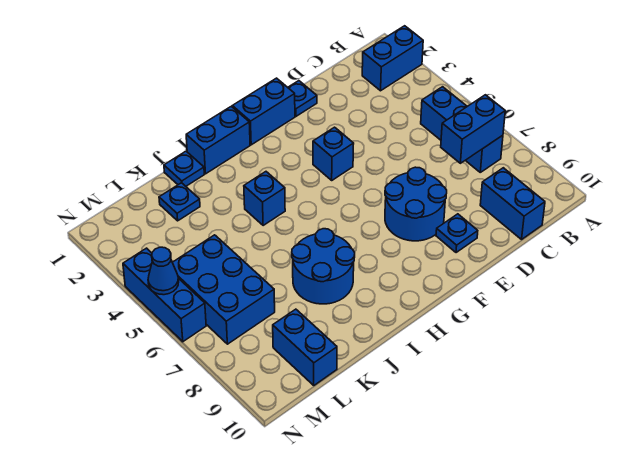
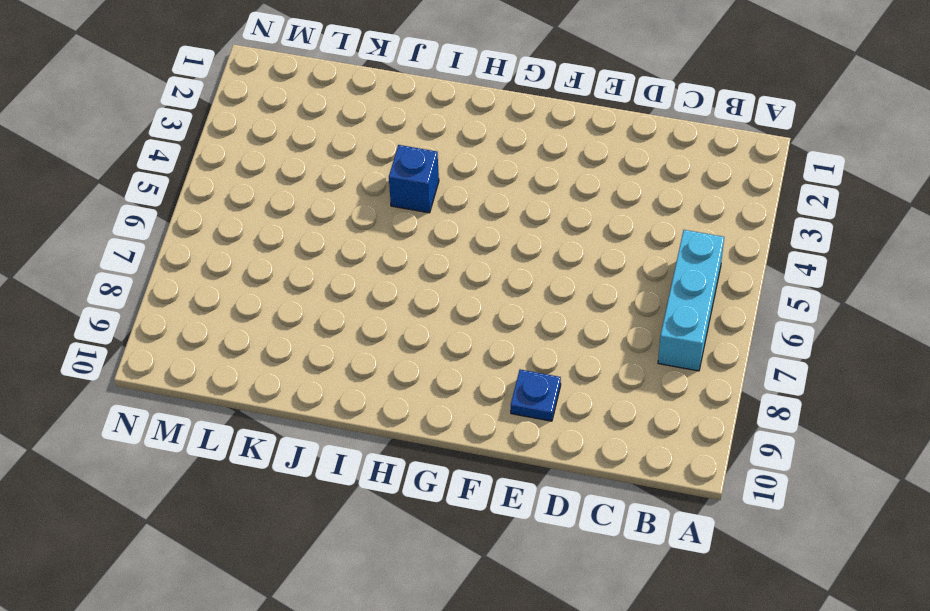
cyan 1x3 brick [658,230,724,371] -> blue 1x3 brick [421,87,503,172]
none -> blue 1x2 brick [362,26,423,91]
none -> blue 1x2 brick [480,168,545,239]
none -> blue 1x1 plate [288,81,317,116]

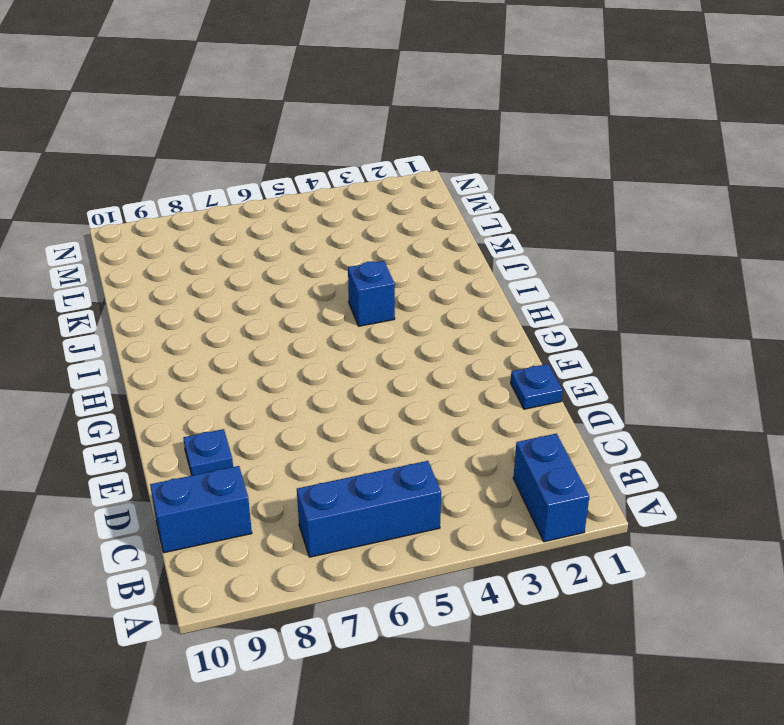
none -> blue 2x2 round brick [385,167,447,241]
none -> blue 1x2 brick [232,78,295,145]
none -> blue 1x1 brick [313,127,354,180]

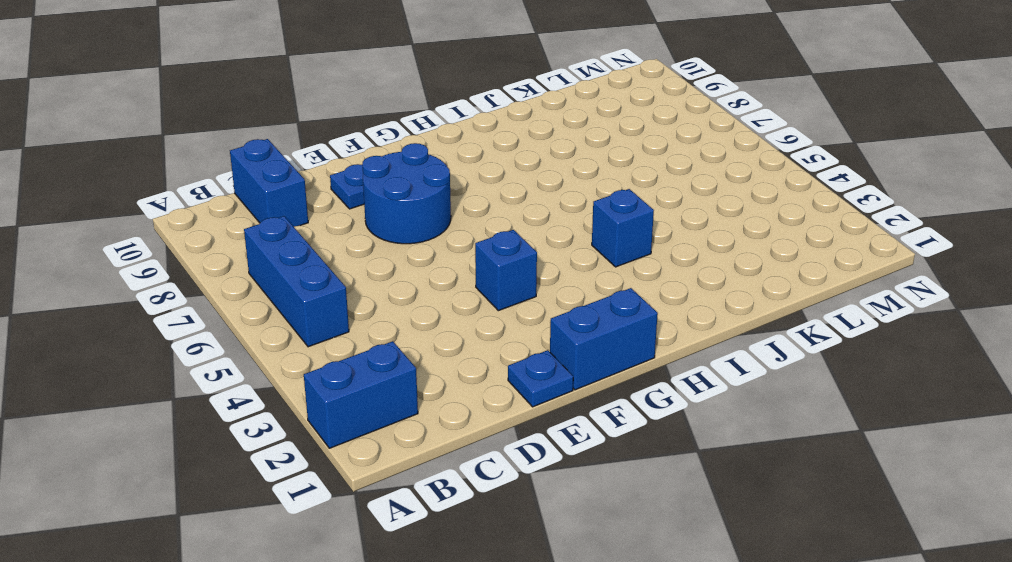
none -> blue 1x2 brick [186,106,250,174]
none -> blue 2x2 round brick [292,229,355,304]
none -> blue 1x1 plate [164,151,204,186]

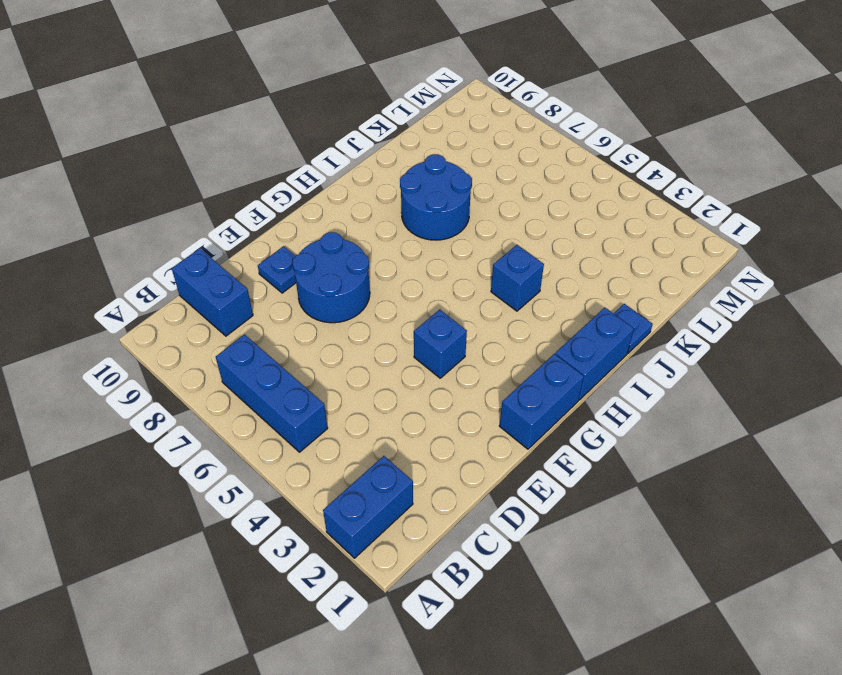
none -> blue 1x1 plate [288,81,317,116]
none -> blue 1x1 plate [159,183,200,221]
none -> blue 2x3 brick [172,235,275,344]

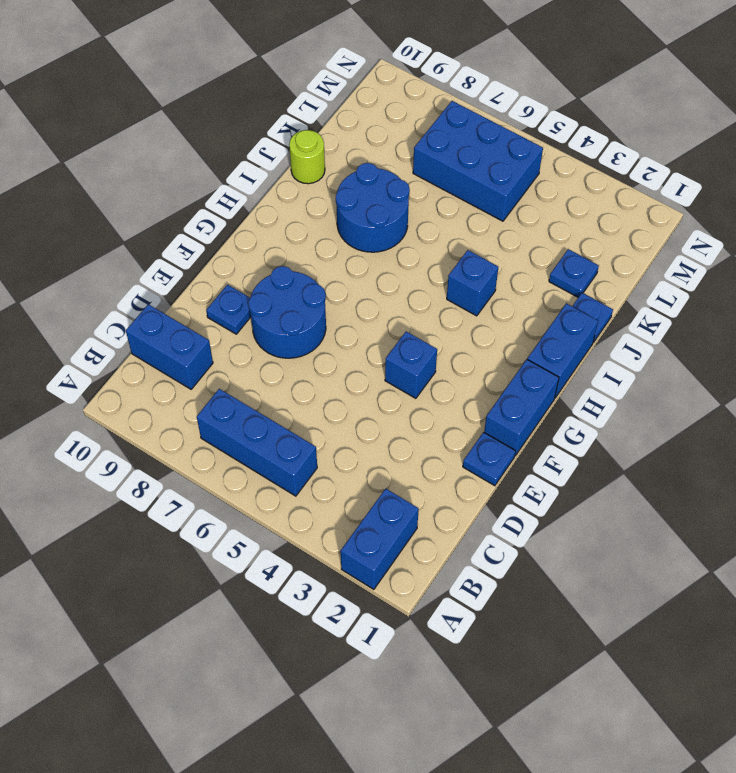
lime 1x1 round brick [289,130,325,184] -> none
none -> blue 1x2 brick [273,309,337,385]
none -> blue 1x3 brick [123,248,206,342]
none -> blue 1x2 brick [441,95,505,163]

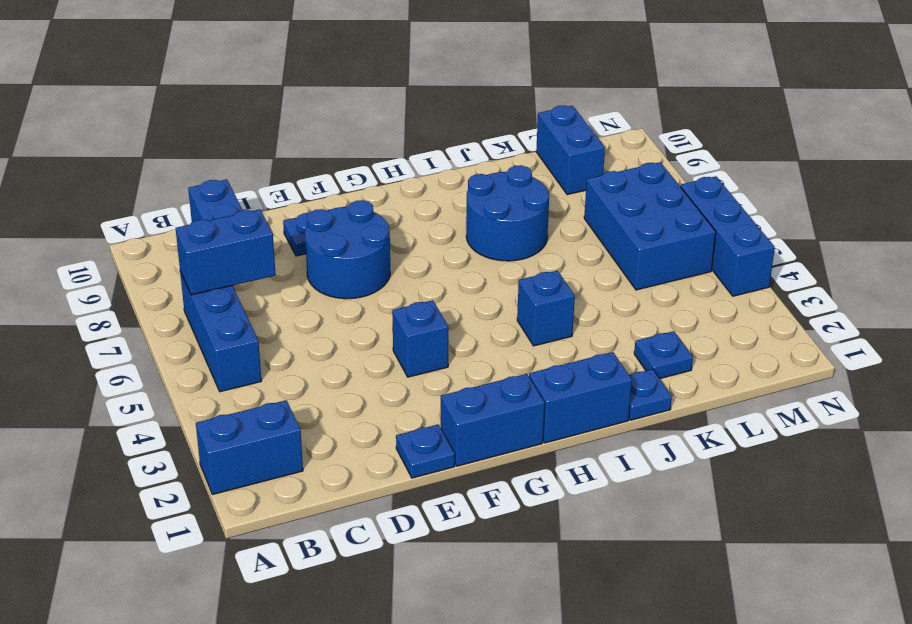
none -> blue 1x1 cone [148,247,179,295]

